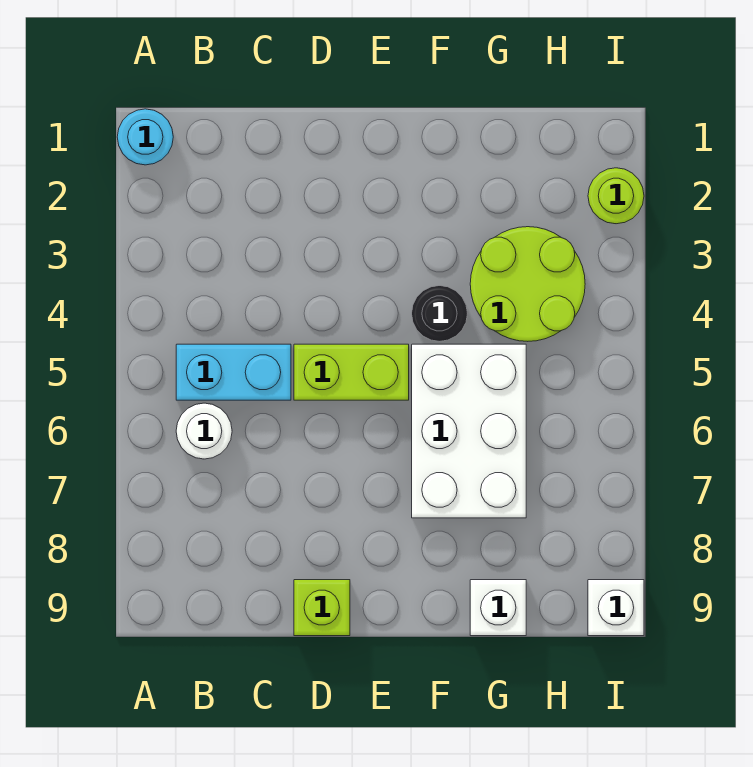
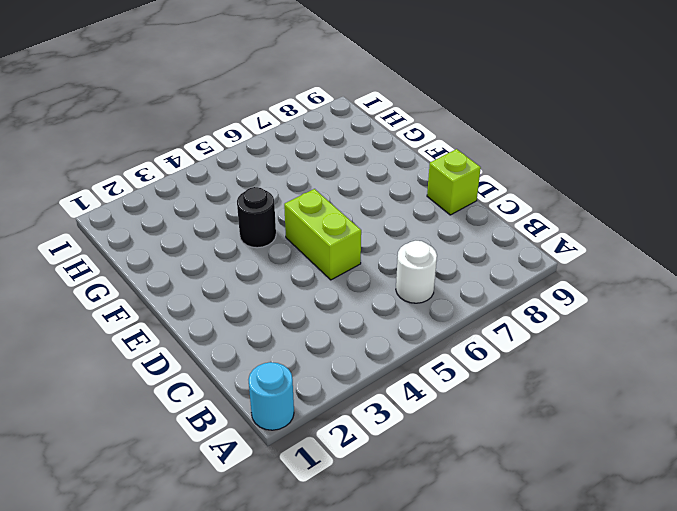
none -> cyan 1x2 brick [176,344,291,400]
none -> white 2x3 brick [412,344,526,518]

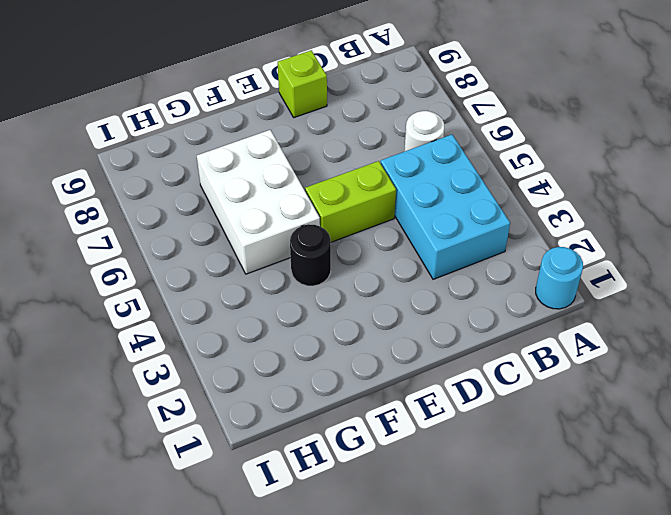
cyan 2x3 brick [381,135,510,279] -> cyan 1x2 brick [176,344,291,400]
none -> lime 2x2 round brick [470,227,585,341]
none -> white 1x1 brick [470,580,526,636]

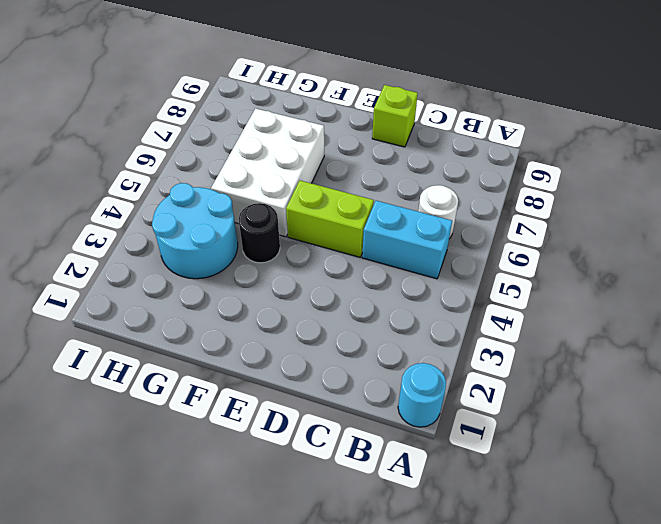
cyan 2x2 round brick [152,183,238,279] -> lime 2x2 round brick [470,227,585,341]
none -> white 1x1 brick [470,580,526,636]
none -> lime 1x1 round brick [588,168,644,224]

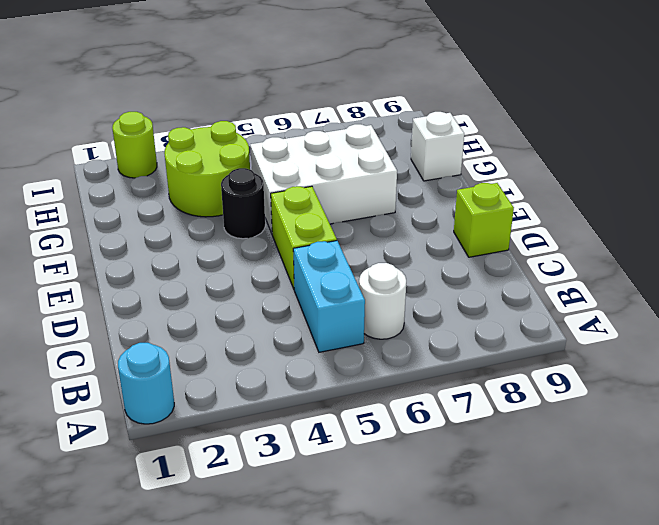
none -> white 1x1 brick [588,580,644,636]

